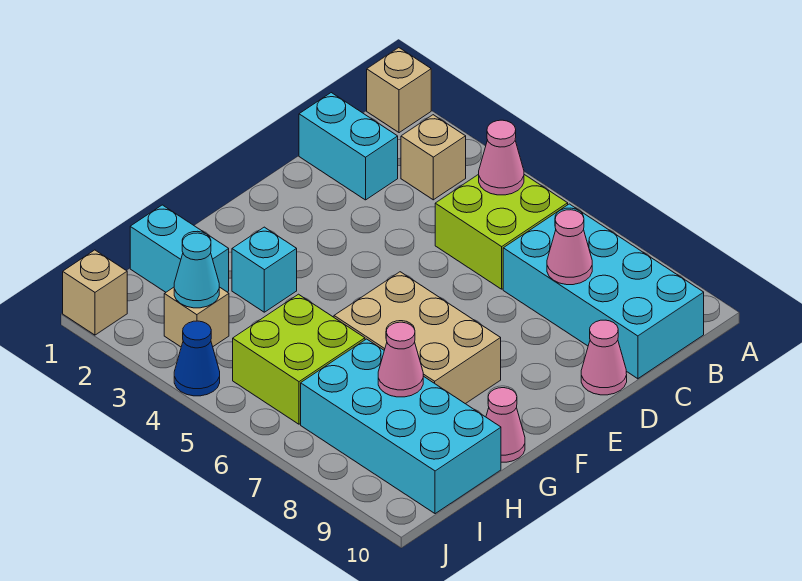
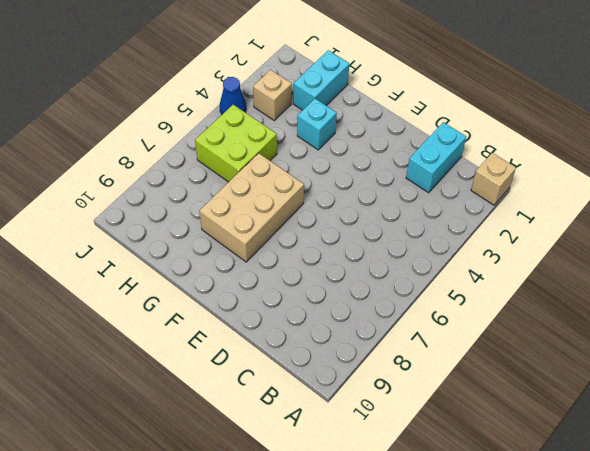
none -> tan 1x1 brick [401,115,466,200]
none -> lime 2x2 brick [435,174,568,289]
none -> cyan 2x4 brick [503,204,704,379]

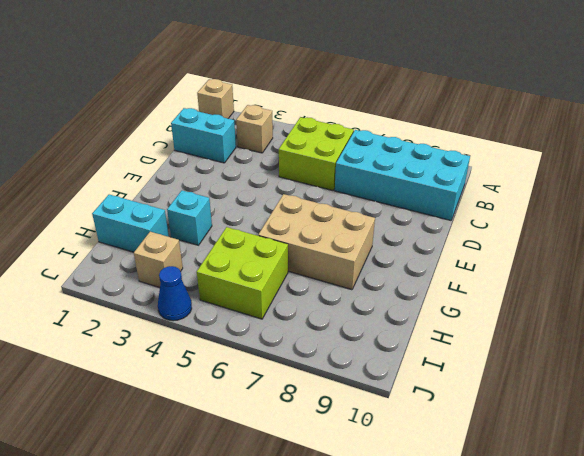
none -> pink 1x1 cone [581,320,627,395]
none -> pink 1x1 cone [486,388,525,462]
none -> cyan 2x4 brick [301,339,501,514]

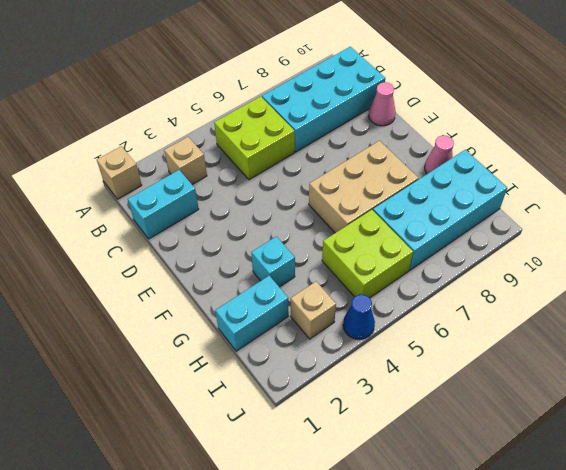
none -> tan 1x1 brick [63,250,127,335]
none -> pink 1x1 cone [479,120,524,195]
none -> pink 1x1 cone [547,210,592,285]

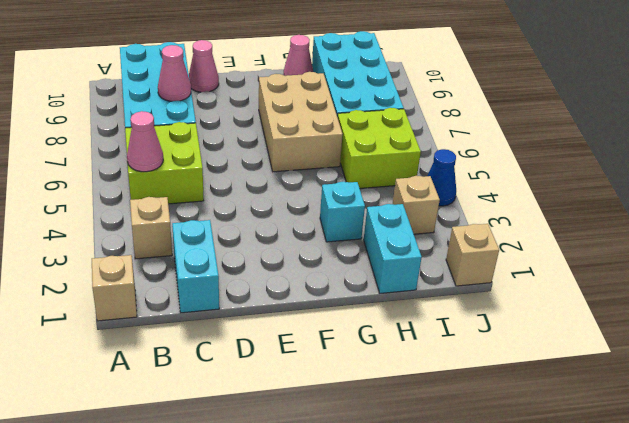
none -> pink 1x1 cone [378,322,423,397]
none -> cyan 1x1 cone [174,233,219,308]

